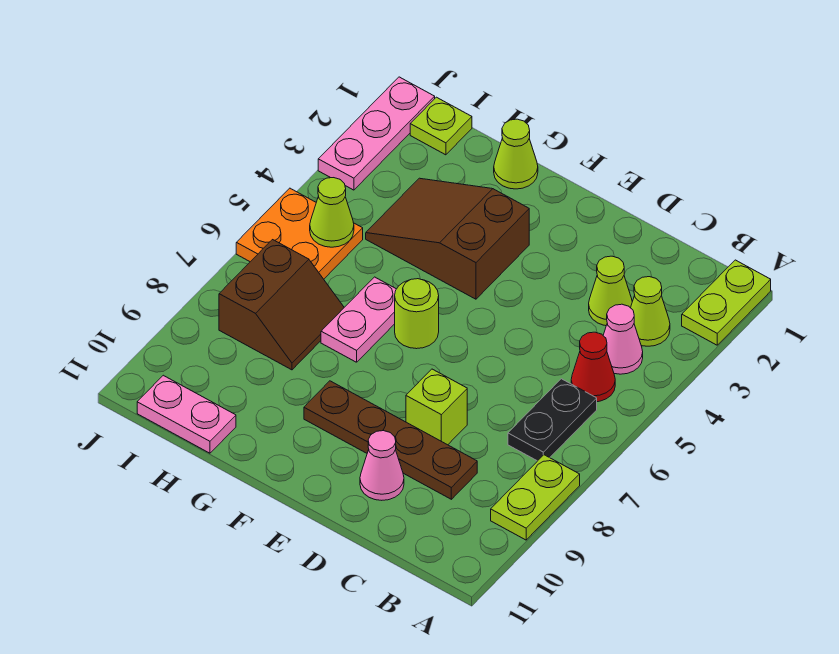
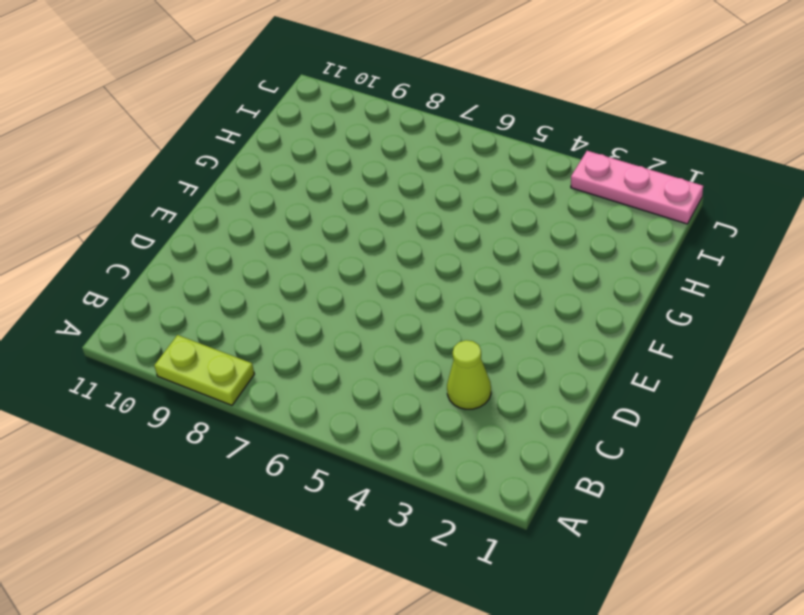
none -> lime 1x2 plate [682,260,771,345]
none -> lime 1x1 cone [631,277,670,346]
none -> pink 1x1 cone [603,304,643,374]

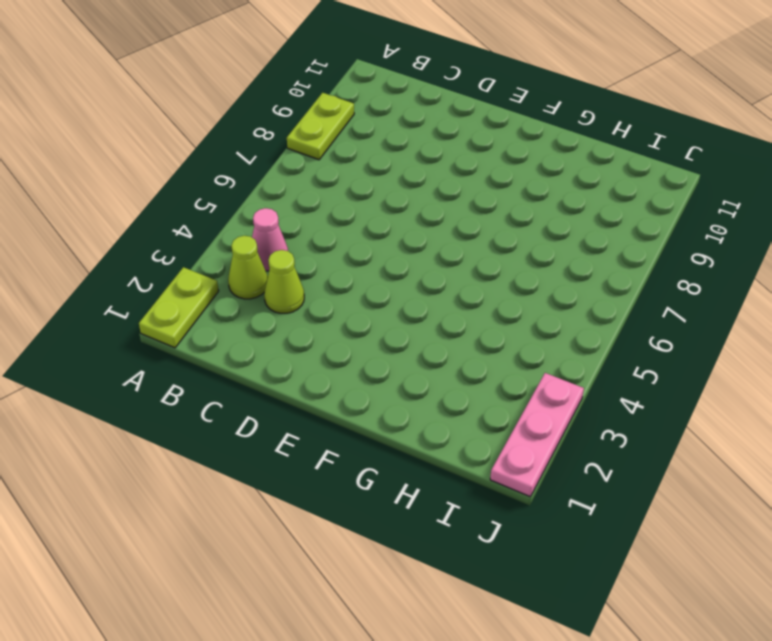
none -> red 1x1 cone [571,332,615,402]
none -> black 1x2 plate [508,379,597,461]
none -> brown 1x4 plate [304,381,477,499]

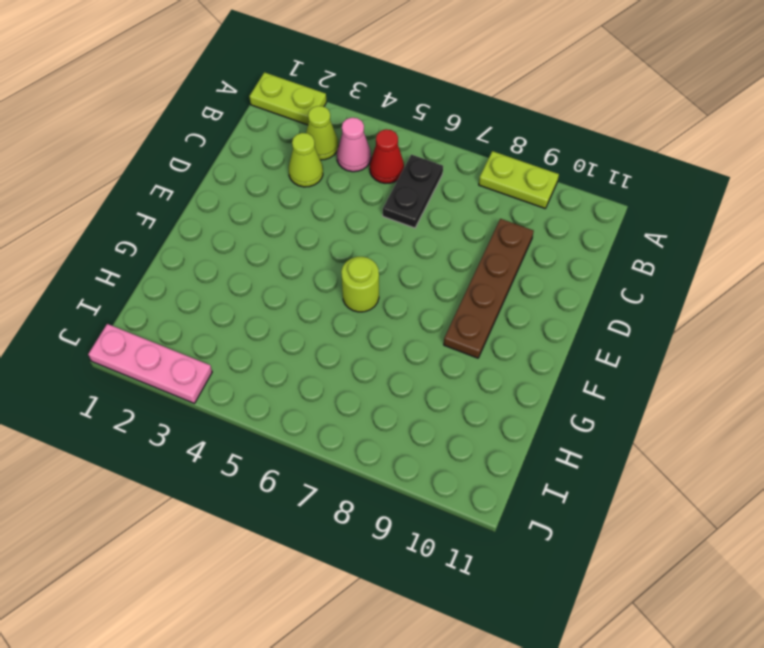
black 1x2 plate [383,155,443,228] -> black 1x2 plate turned to [508,379,597,461]
none -> lime 1x1 brick [406,369,467,445]
none -> pink 1x1 cone [360,431,404,500]
none -> brown 2x3 slope [366,178,529,299]

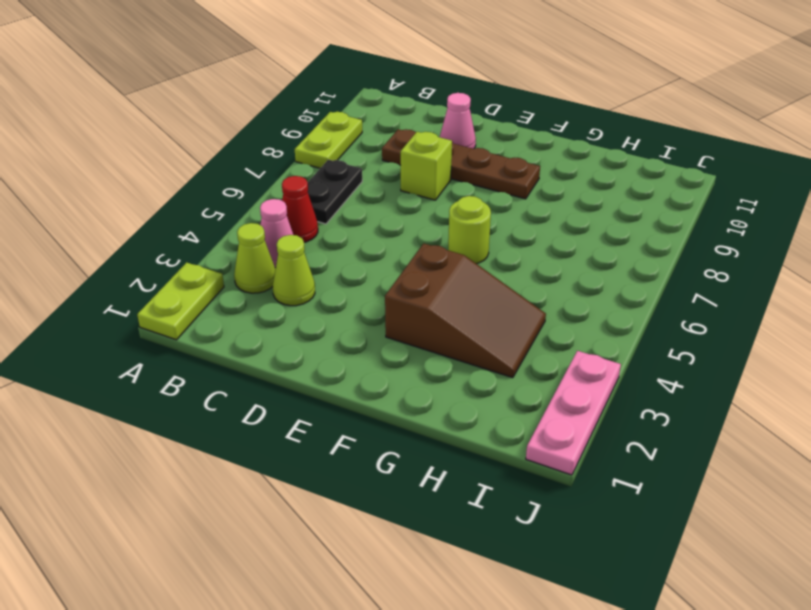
none -> lime 1x1 cone [494,119,538,189]
none -> pink 1x2 plate [321,277,396,362]
none -> brown 2x2 slope [219,240,344,370]

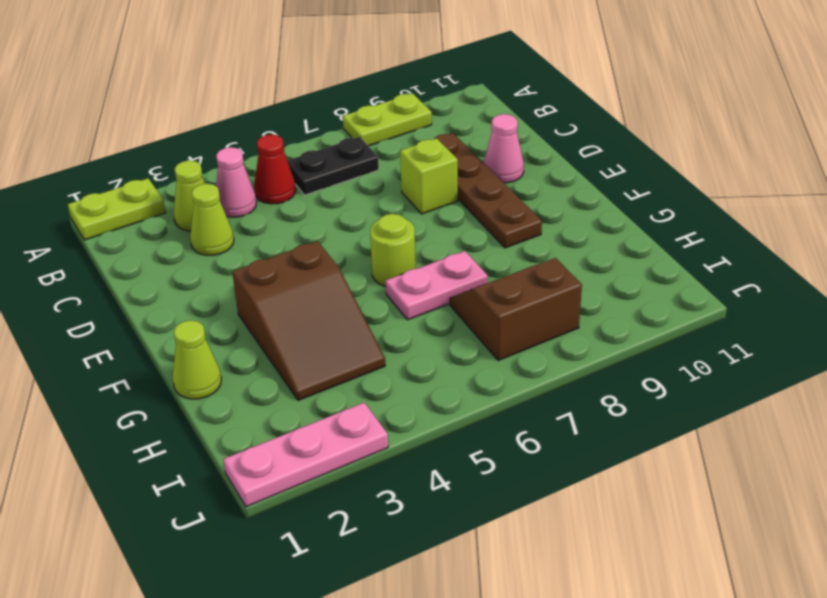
none -> pink 1x2 plate [137,375,236,453]
none -> lime 1x1 plate [410,97,472,155]
none -> orange 2x2 plate [236,188,363,279]

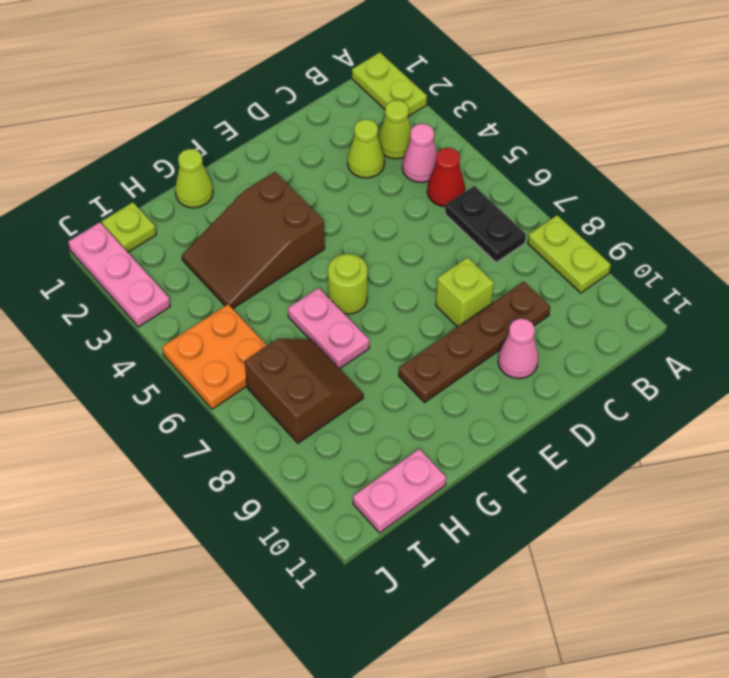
none -> lime 1x1 cone [310,178,354,247]

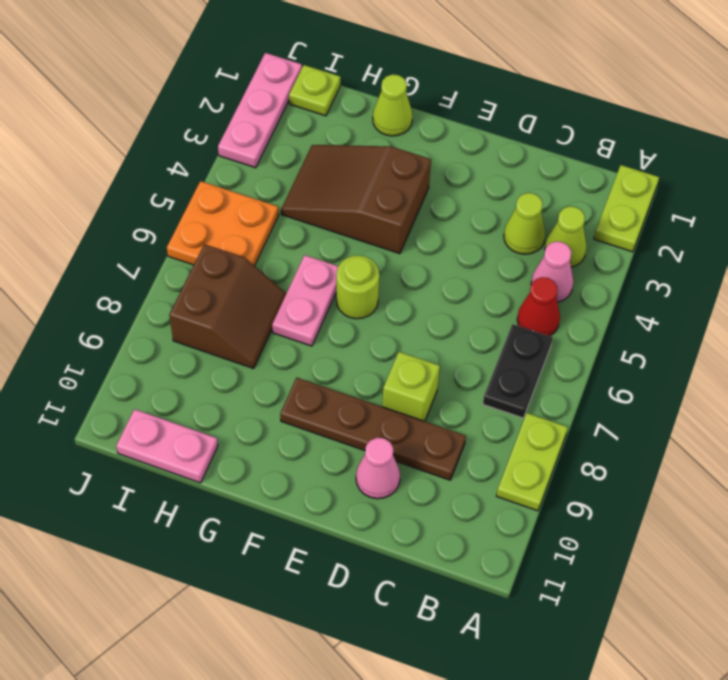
none -> lime 1x1 cone [310,178,354,247]

